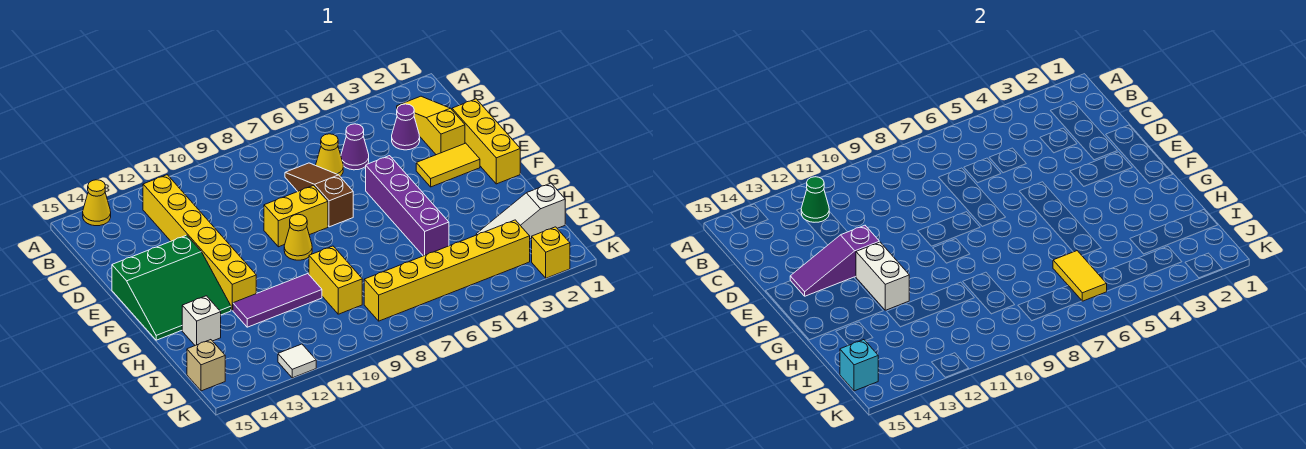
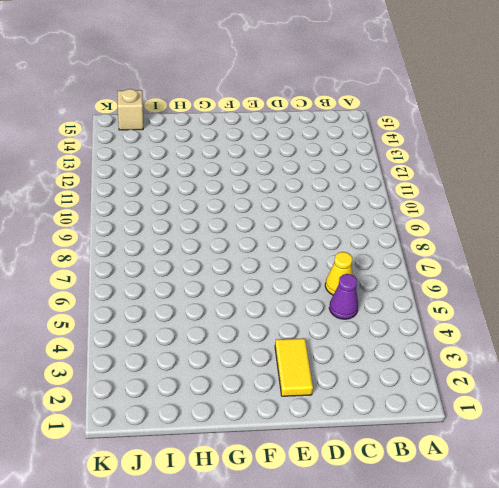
none -> yellow 1x1 cone [83,180,111,226]
none -> yellow 1x3 slope [397,96,465,155]
none -> yellow 1x6 brick [143,175,256,310]

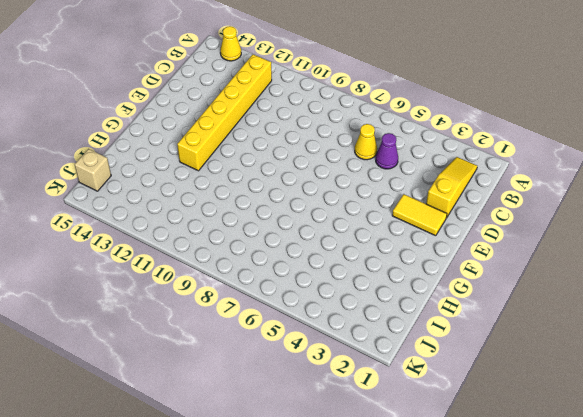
none -> purple 1x1 cone [392,104,420,150]
none -> brown 1x3 slope [285,163,353,227]
none -> yellow 1x3 brick [452,99,520,184]

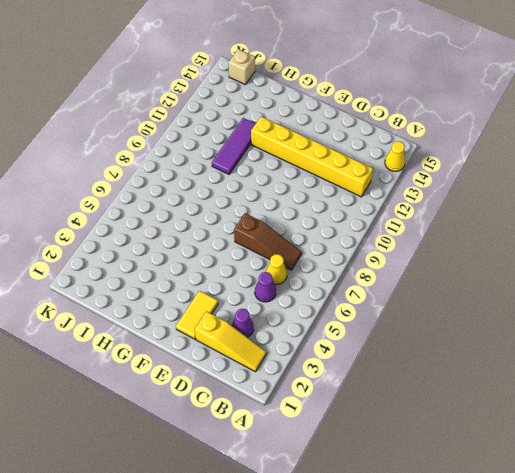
none -> yellow 1x3 brick [452,99,520,184]
none -> purple 1x4 brick [366,156,449,256]
none -> yellow 1x2 brick [264,186,328,247]

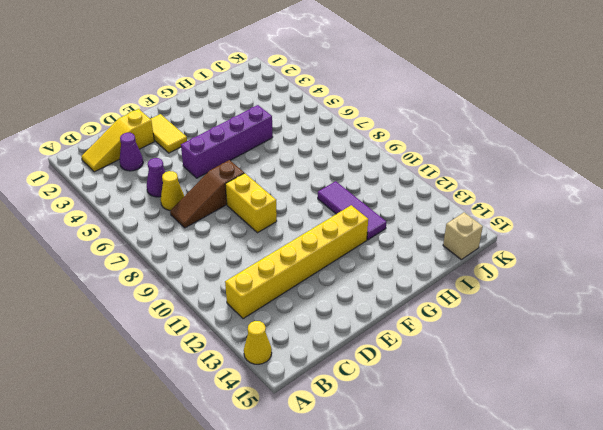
none -> yellow 1x3 brick [452,99,520,184]
none -> green 3x3 slope [112,235,231,340]
none -> yellow 1x1 cone [284,214,312,260]

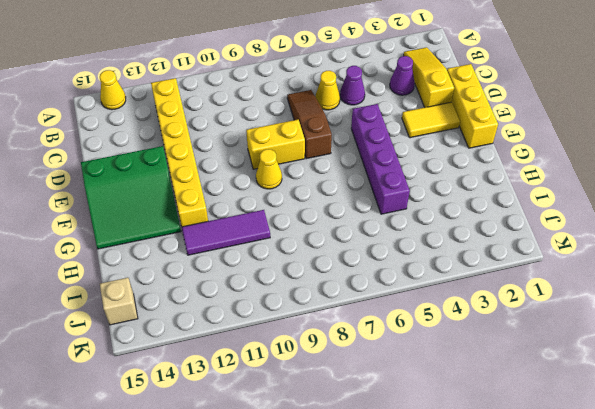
none -> yellow 1x2 brick [309,246,362,314]
none -> white 1x1 brick [182,296,221,345]
none -> white 1x3 slope [476,183,565,239]

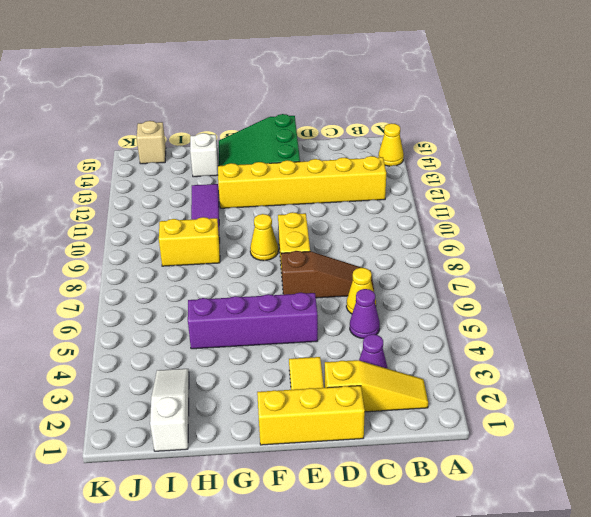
none -> yellow 1x6 brick [364,220,530,321]
none -> yellow 1x1 brick [532,227,570,278]
none -> white 1x1 tile [278,344,316,378]

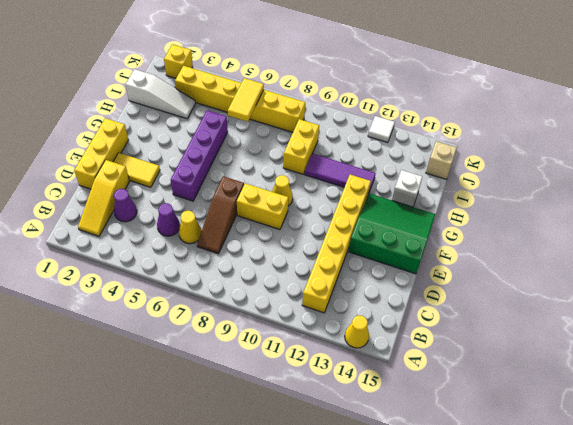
none -> green 1x1 cone [801,177,829,222]
none -> purple 1x3 slope [790,225,879,296]
none -> white 1x2 brick [856,242,909,310]

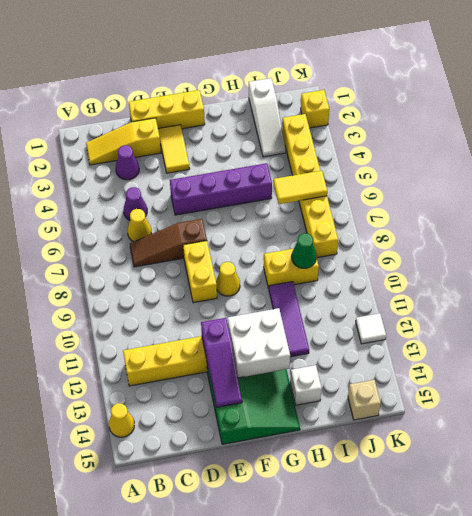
white 2x2 brick [228,308,290,378] -> white 1x2 brick [856,242,909,310]
green 1x1 cone [292,233,316,268] -> green 1x1 cone moved to [801,177,829,222]
none -> cyan 1x1 brick [840,340,878,391]

